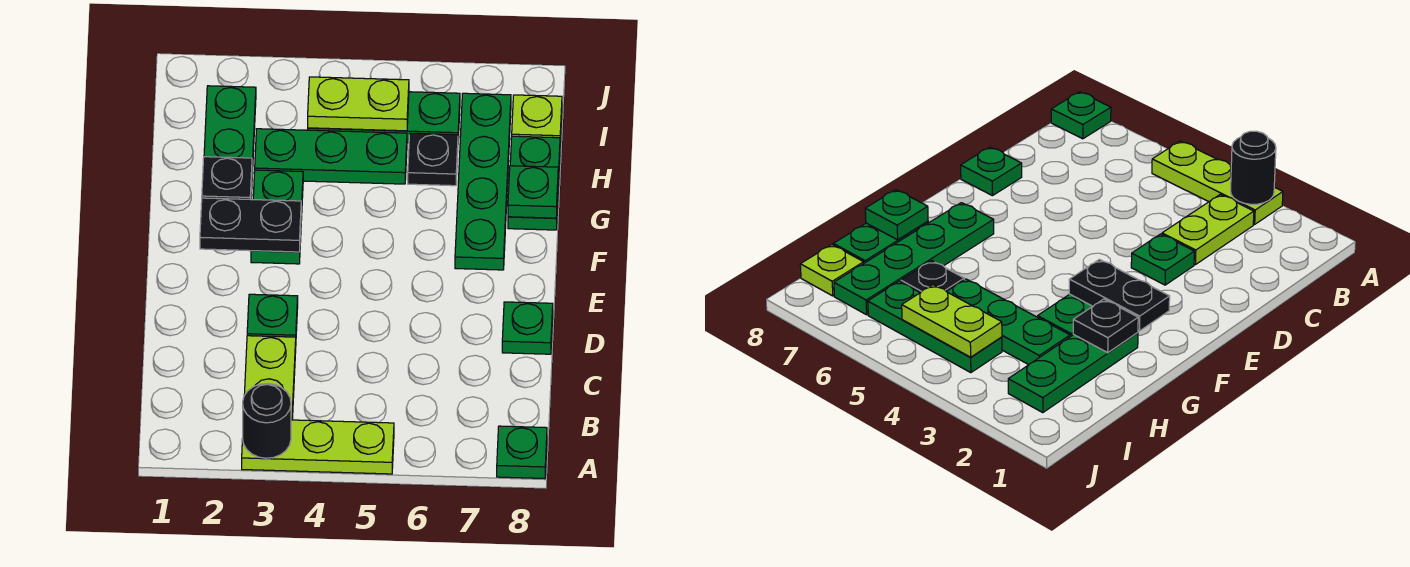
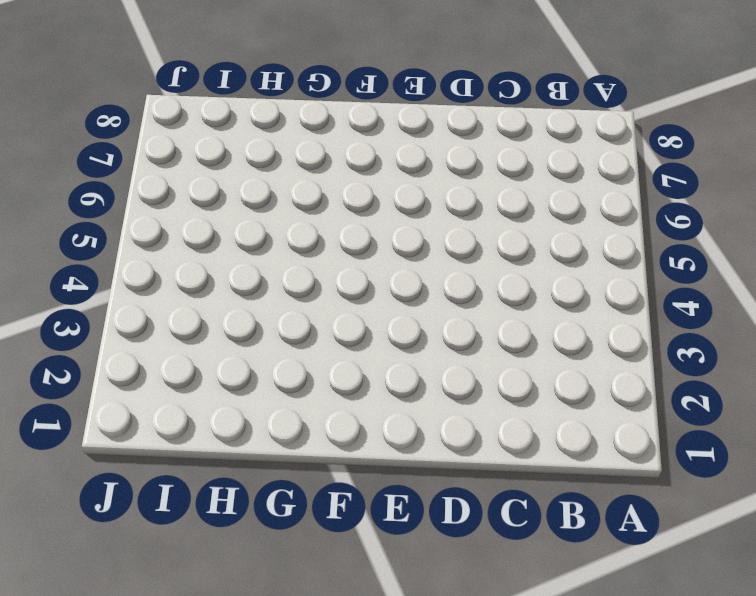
none -> lime 1x3 plate [242,420,394,474]
none -> green 1x1 plate [497,426,547,479]
none -> lime 1x2 plate [244,336,296,420]

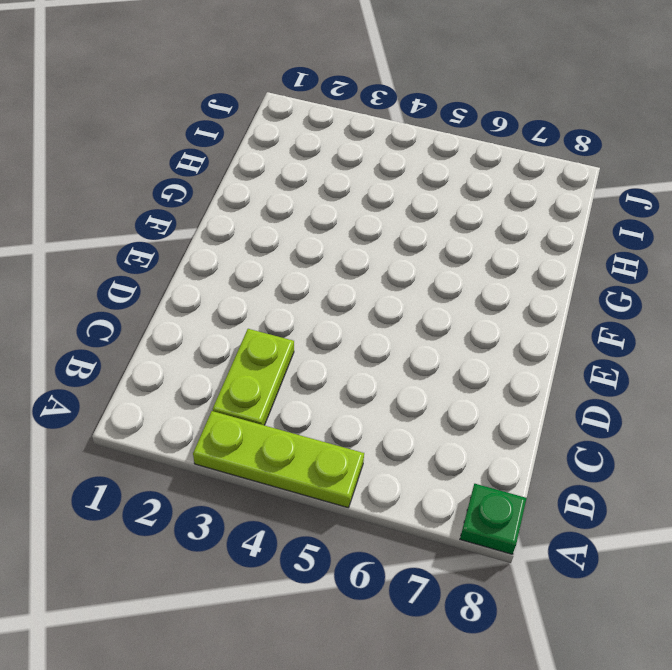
none -> green 1x1 plate [247,294,298,337]
none -> green 1x1 plate [502,302,553,354]
none -> green 1x2 plate [251,170,303,264]

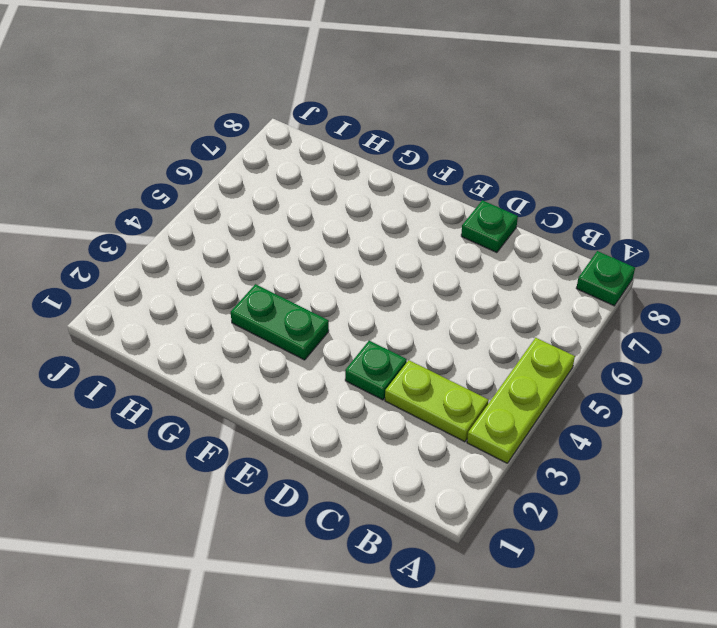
none -> green 1x4 plate [455,93,511,270]
none -> green 1x3 plate [204,86,256,196]
none -> green 1x2 plate [508,136,560,230]

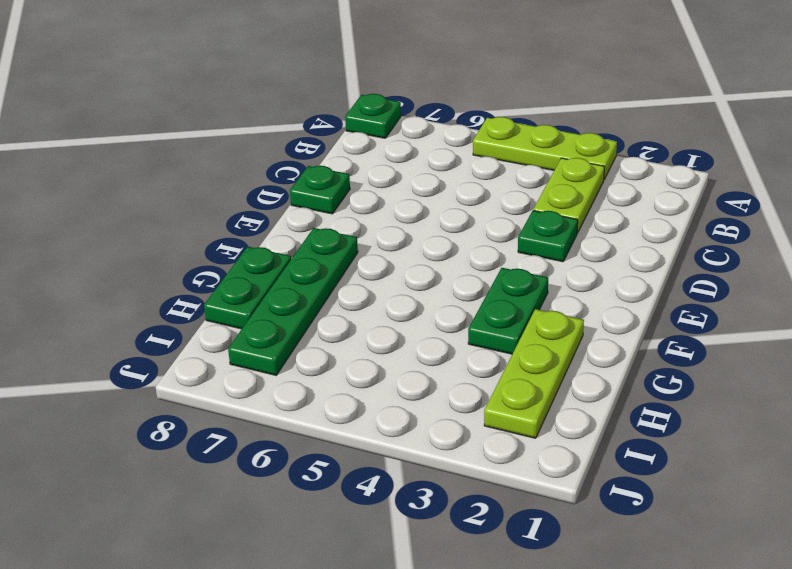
lime 1x3 plate [484,309,584,438] -> green 1x3 plate [204,86,256,196]
none -> green 1x3 plate [255,129,407,184]
none -> black 1x1 plate [408,133,458,186]
none -> green 1x3 plate [308,92,460,143]

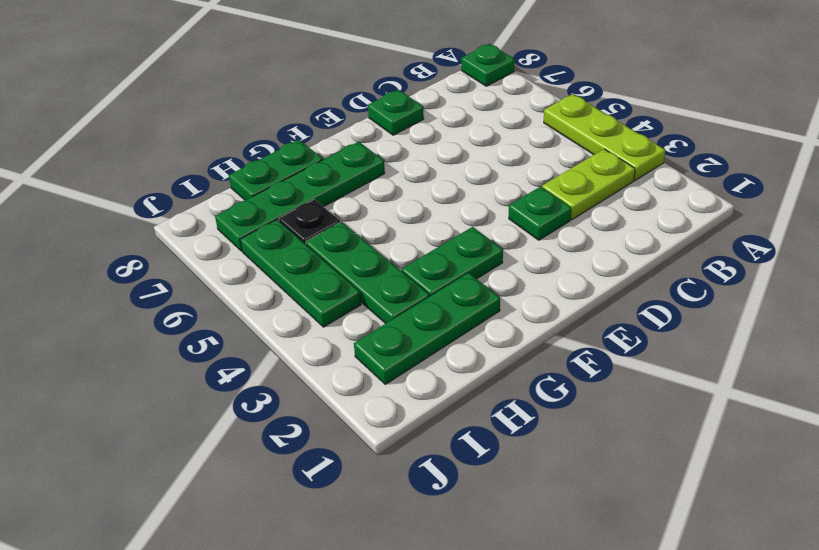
none -> lime 1x1 plate [512,95,562,142]
none -> black 1x1 round brick [243,383,291,458]
none -> black 1x2 plate [200,198,301,252]

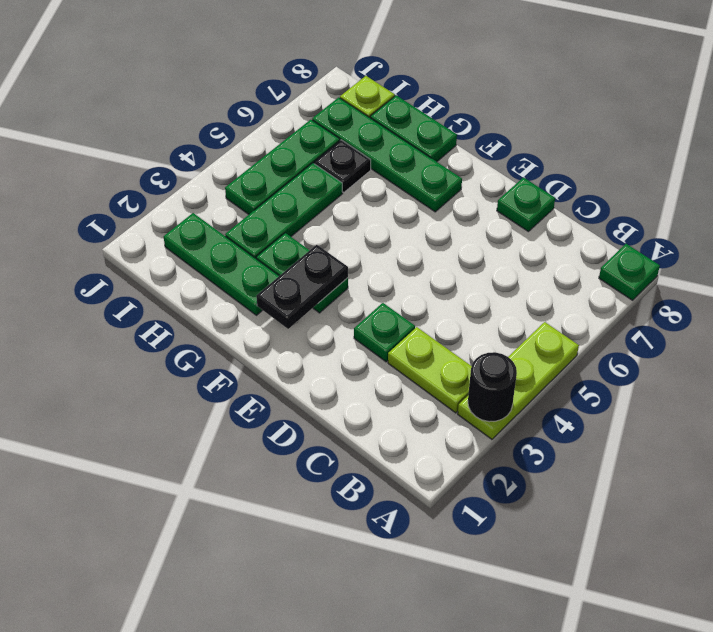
none -> black 1x1 plate [202,157,252,199]
none -> green 1x1 plate [508,166,558,218]
none -> lime 1x2 plate [308,77,409,131]

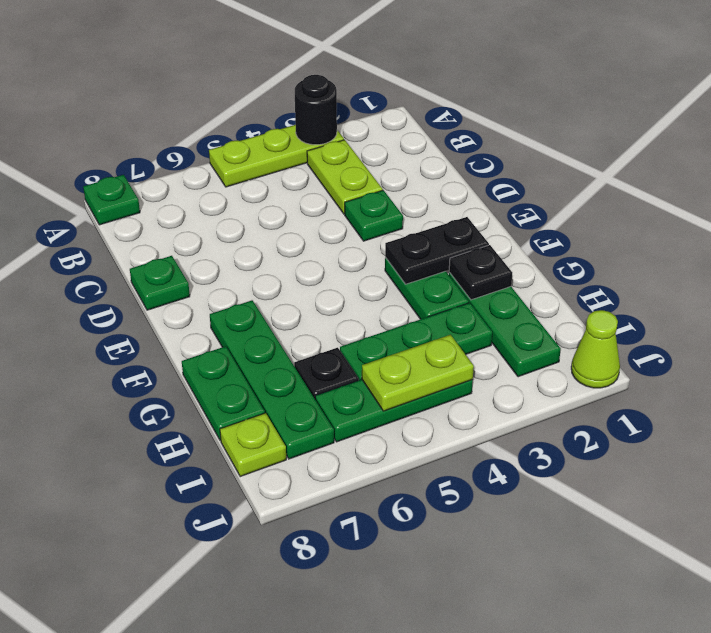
lime 1x1 cone [571,310,620,388] -> none
none -> green 1x1 plate [508,166,558,218]

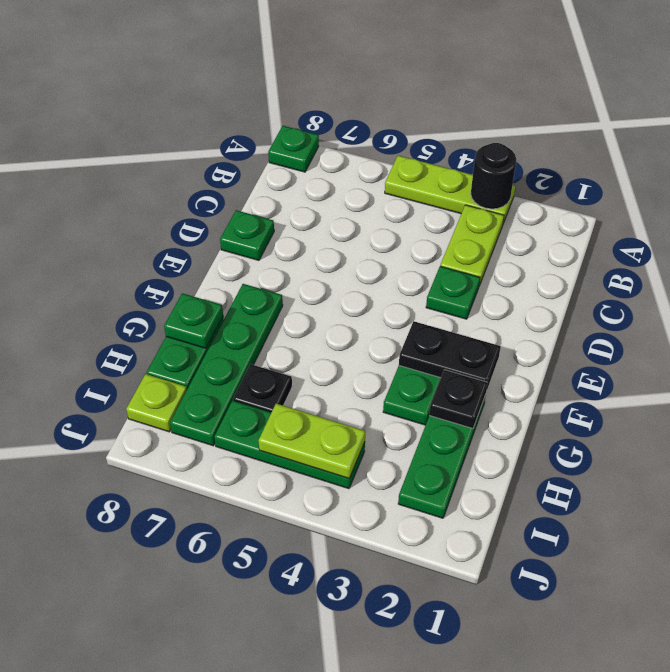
none -> green 1x3 plate [255,129,407,184]

